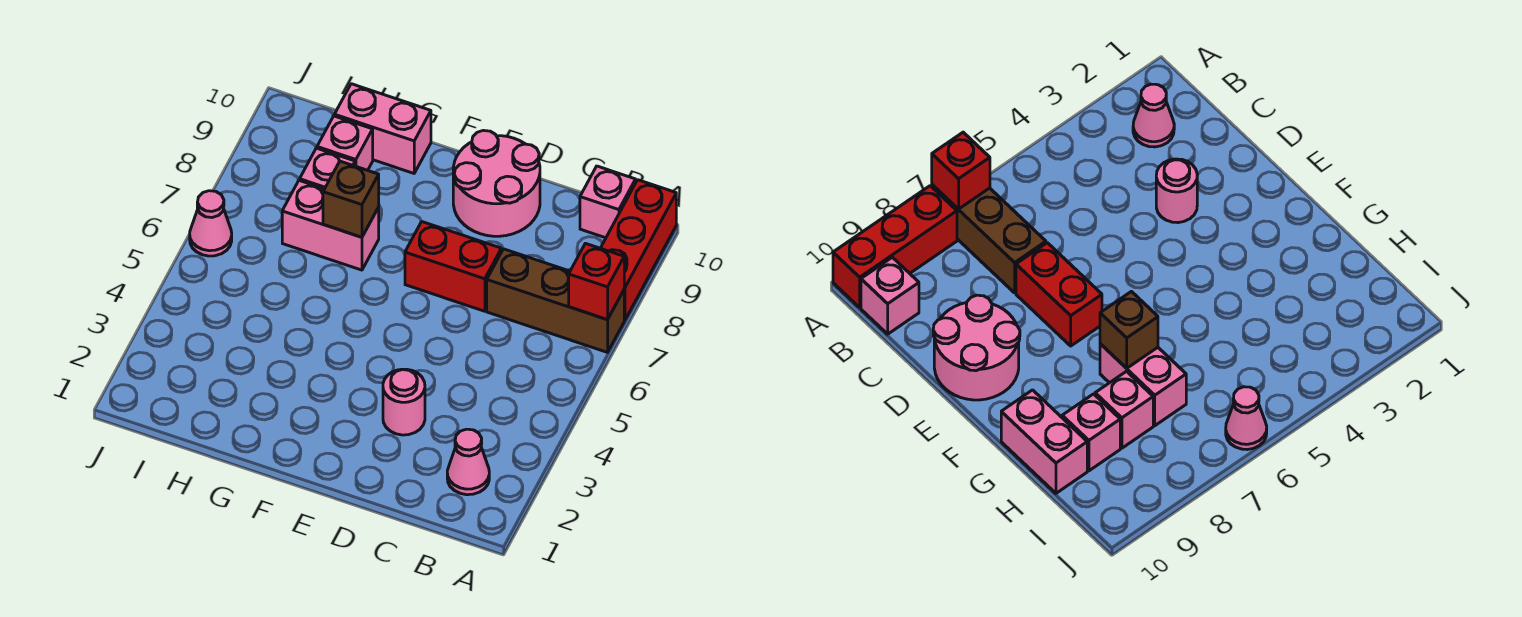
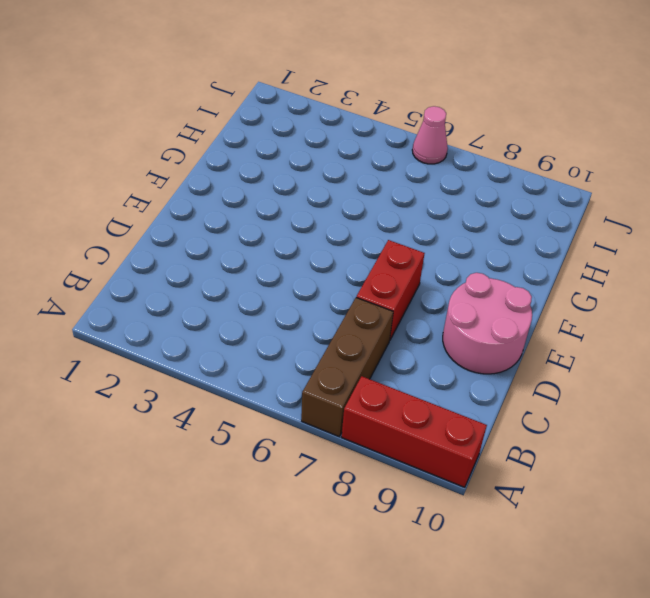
none -> pink 1x1 cone [447,429,489,495]
none -> pink 1x1 brick [580,166,636,238]
none -> pink 1x1 round brick [383,369,425,435]

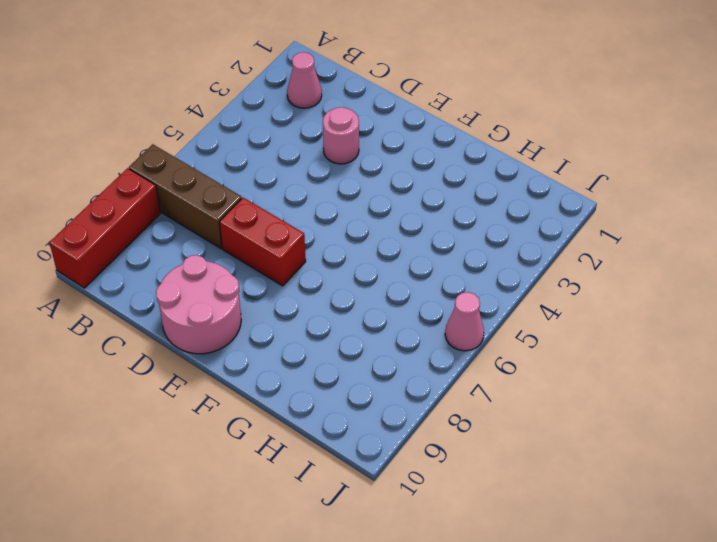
none -> pink 1x1 brick [580,166,636,238]
none -> pink 1x2 brick [282,180,379,270]
none -> pink 1x2 brick [334,84,431,173]

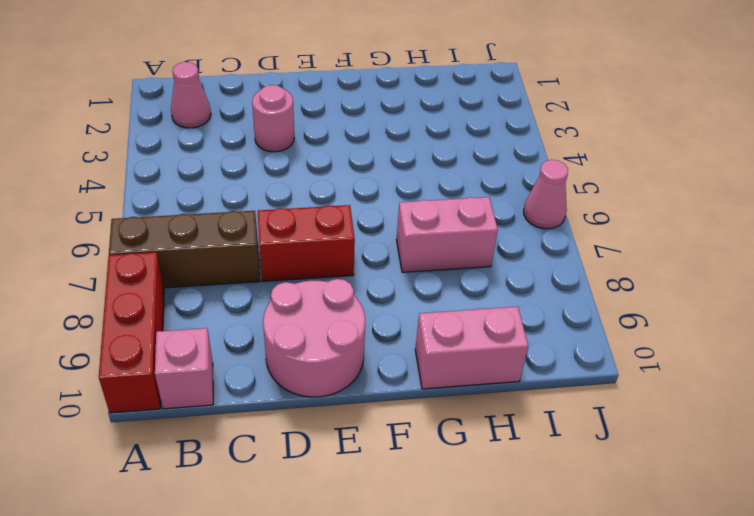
none -> pink 1x1 brick [300,148,355,189]
none -> pink 1x1 brick [317,116,373,170]
none -> red 1x1 brick [569,243,624,320]

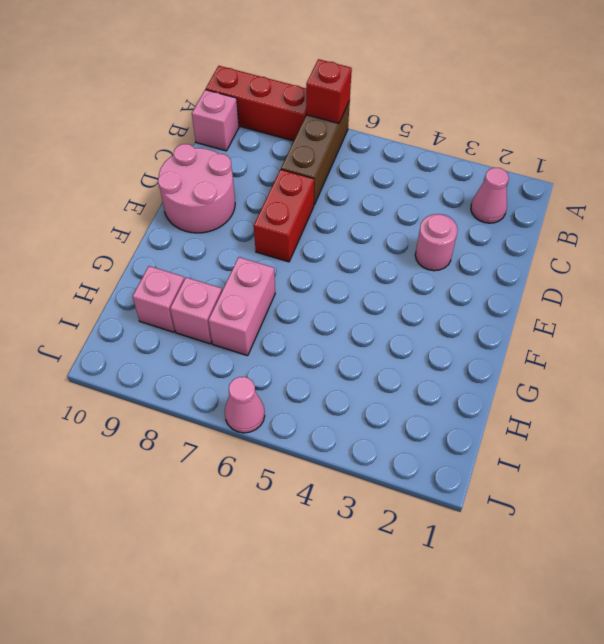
none -> pink 1x2 brick [334,84,431,173]
none -> brown 1x1 brick [323,161,379,237]

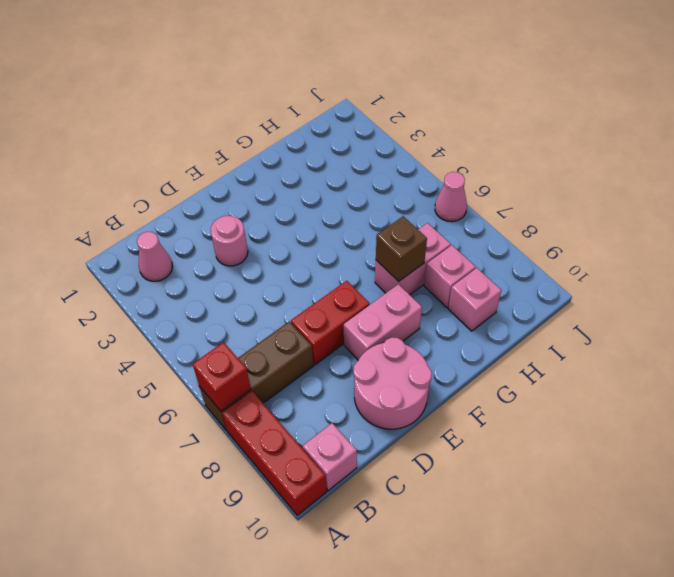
pink 1x2 brick [344,284,422,360] -> pink 1x2 brick moved to [334,84,431,173]

